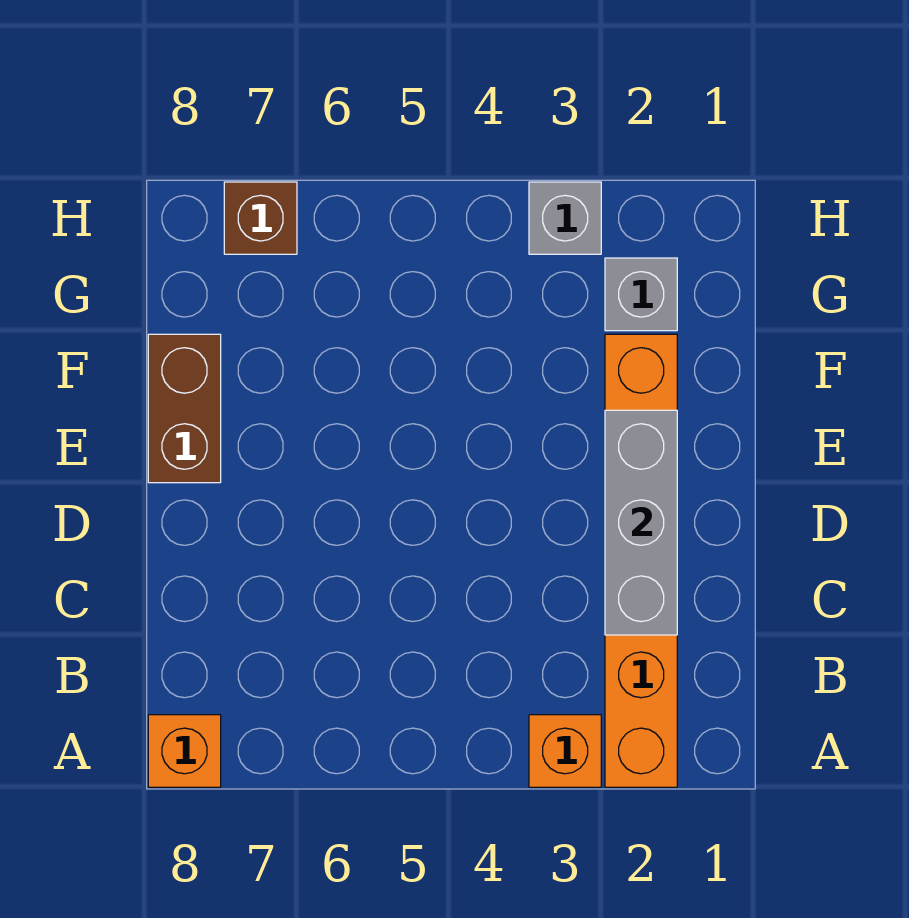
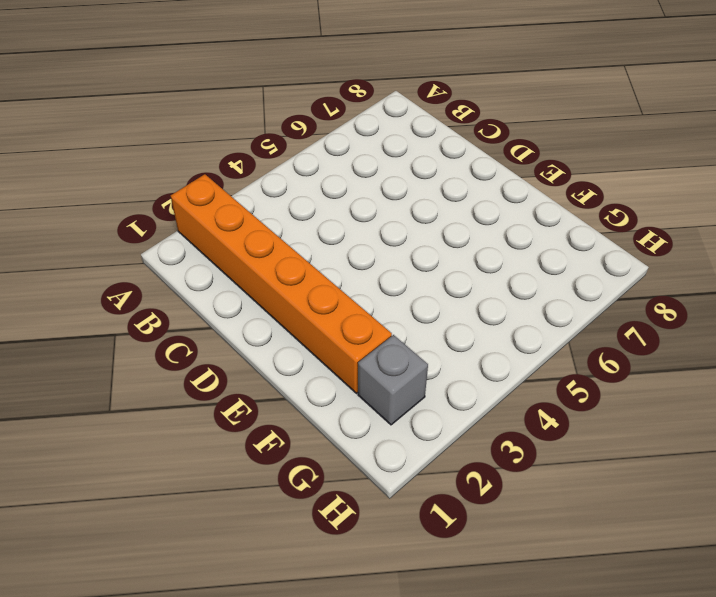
none -> orange 1x1 brick [529,715,601,787]
none -> orange 1x1 brick [148,715,221,787]

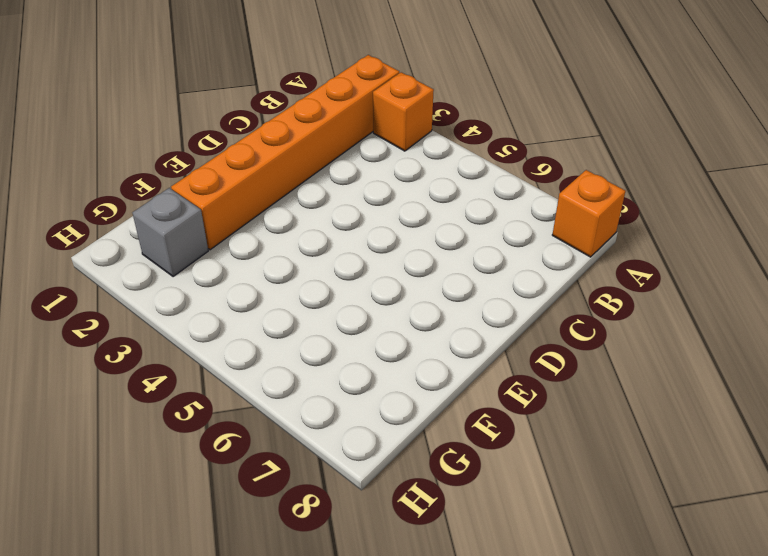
none -> brown 1x2 brick [148,334,221,483]
none -> grey 1x1 brick [529,182,601,254]

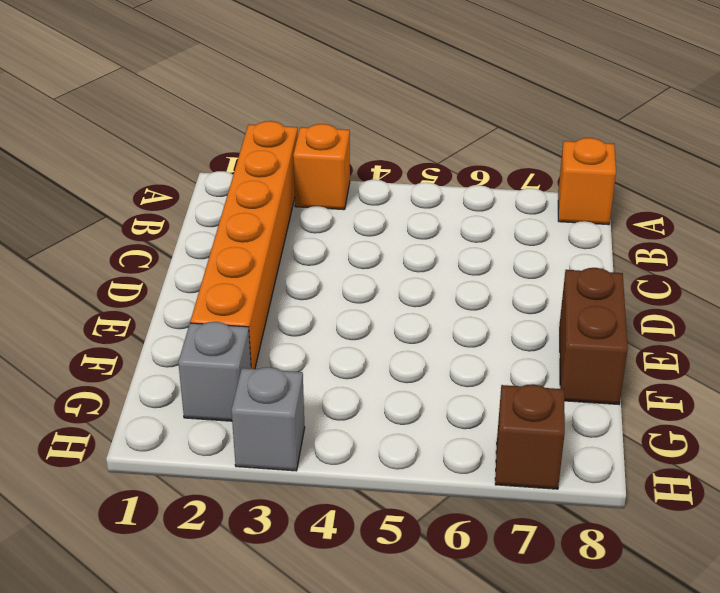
none -> grey 1x3 brick [605,410,677,635]

